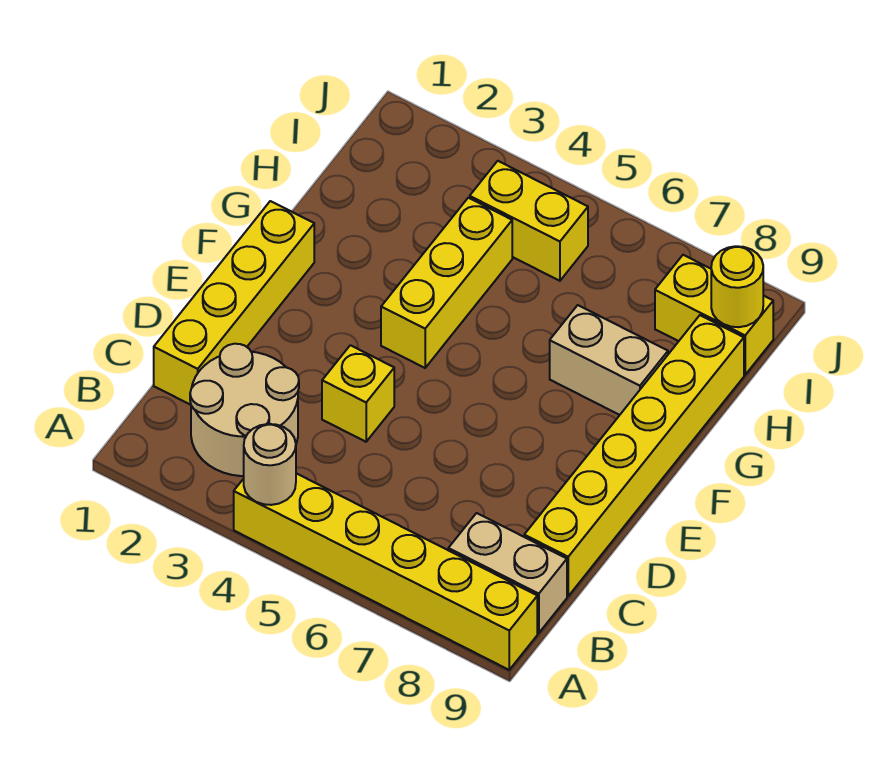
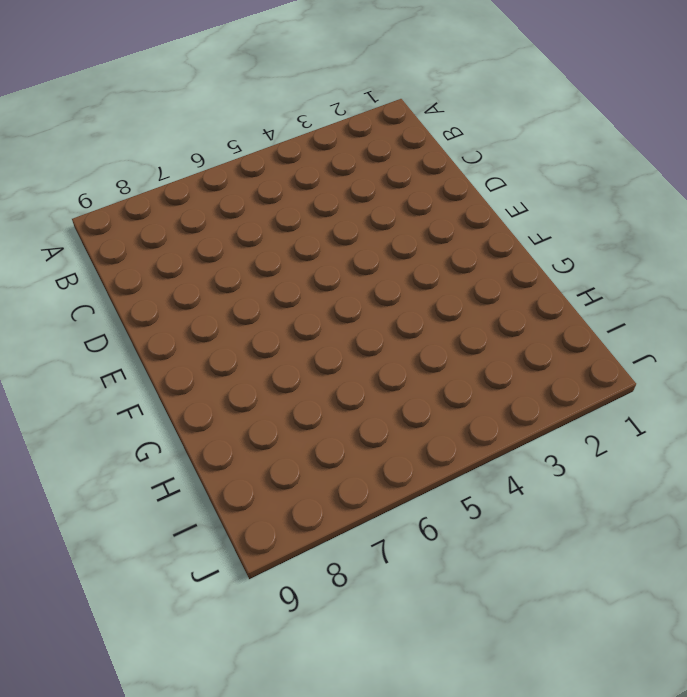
none -> yellow 1x6 brick [234,473,537,670]
none -> tan 2x2 round brick [190,344,299,476]
none -> tan 1x2 brick [448,513,567,633]

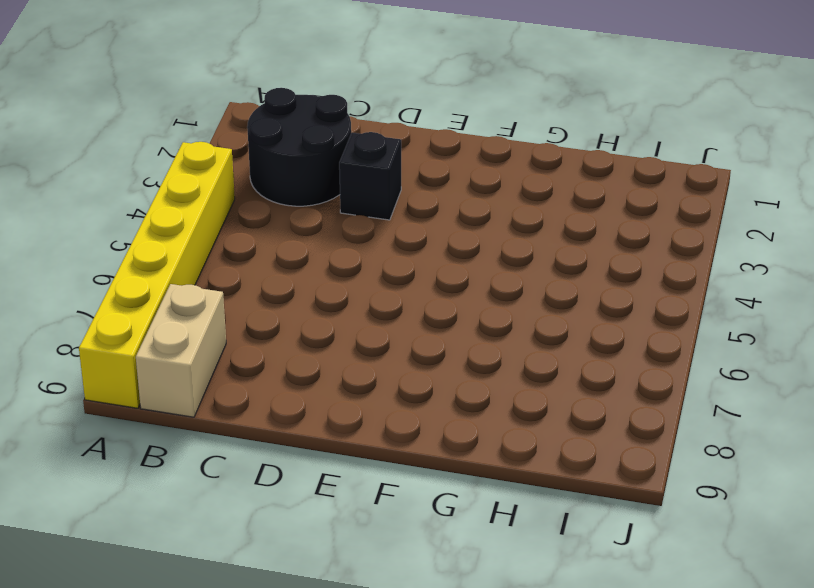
black 2x2 round brick [247,88,351,206] -> tan 2x2 round brick [190,344,299,476]
black 1x1 brick [339,132,401,220] -> none
none -> yellow 1x4 brick [154,201,314,405]
none -> yellow 1x6 brick [524,315,744,596]
none -> yellow 1x1 brick [322,345,394,442]

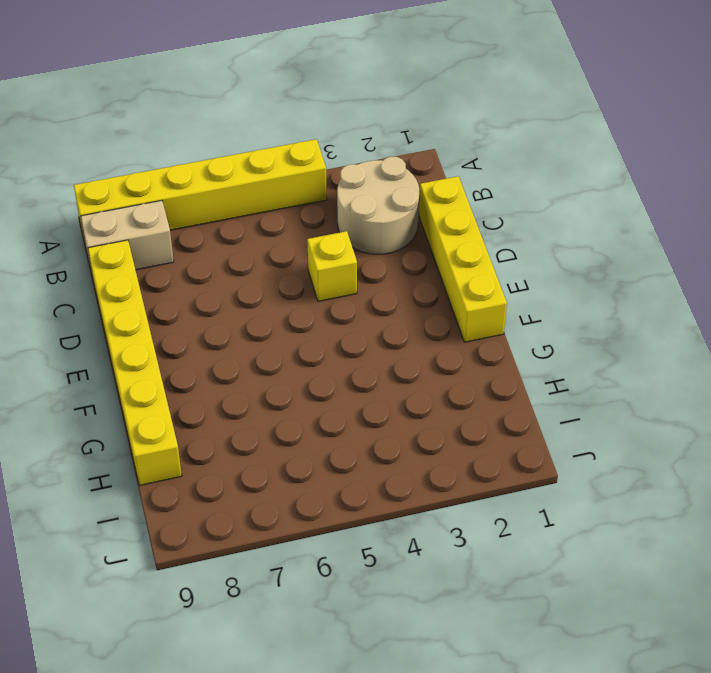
none -> yellow 1x3 brick [381,198,512,368]
none -> tan 1x2 brick [550,305,668,415]
none -> yellow 1x2 brick [470,161,588,281]

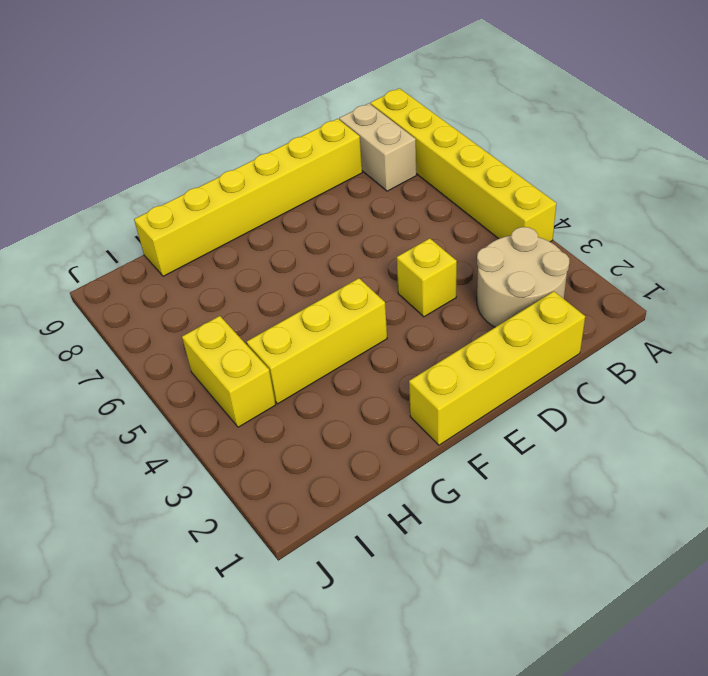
none -> tan 1x2 brick [550,305,668,415]
none -> yellow 1x2 brick [655,255,773,375]
none -> tan 1x1 round brick [244,424,296,505]

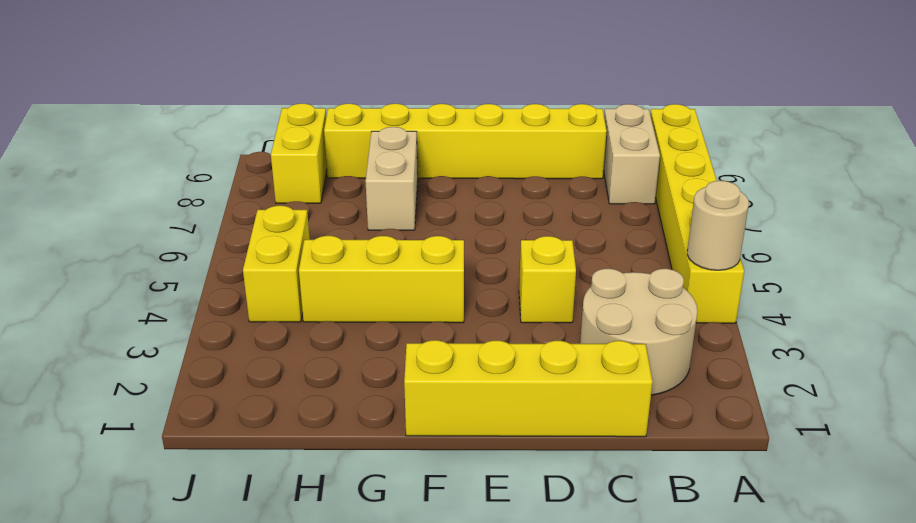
none -> yellow 1x1 round brick [711,246,763,327]

